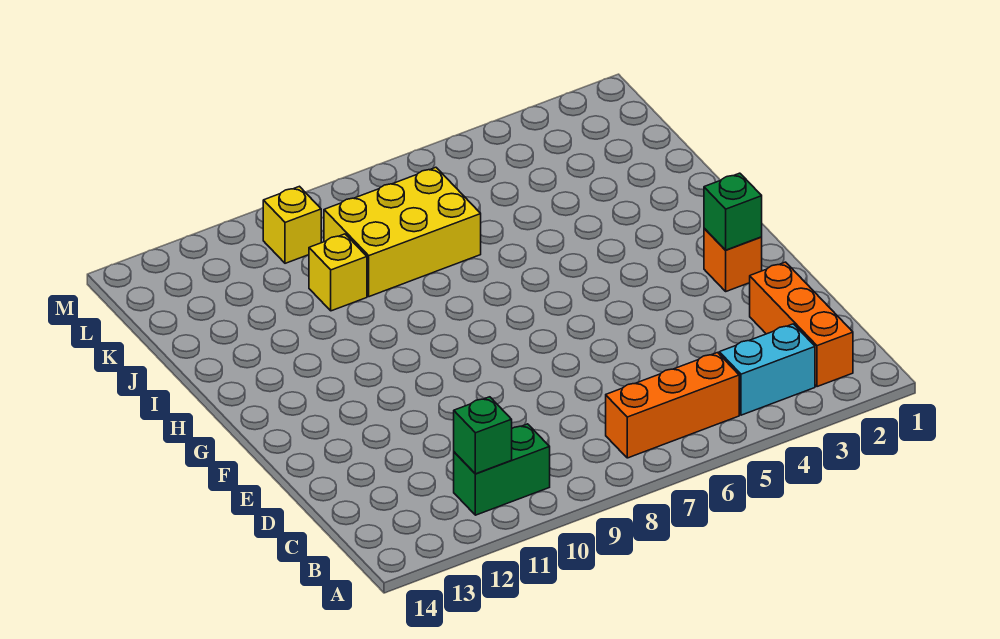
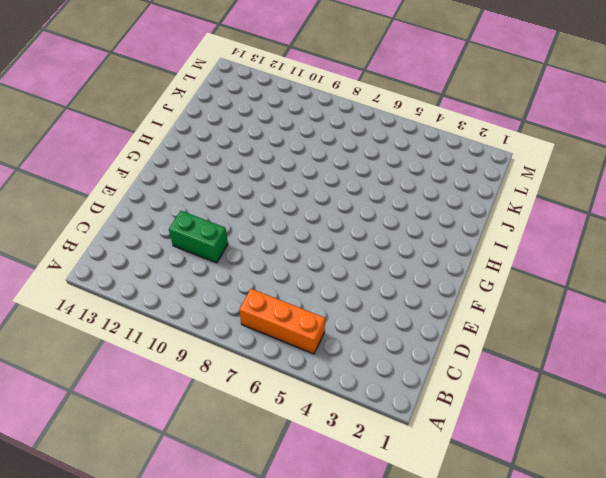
green 1x2 brick [169,211,228,263] -> green 1x2 brick moved to [454,424,550,515]
none -> orange 1x3 brick [750,262,853,387]
none -> cyan 1x2 brick [719,324,815,415]

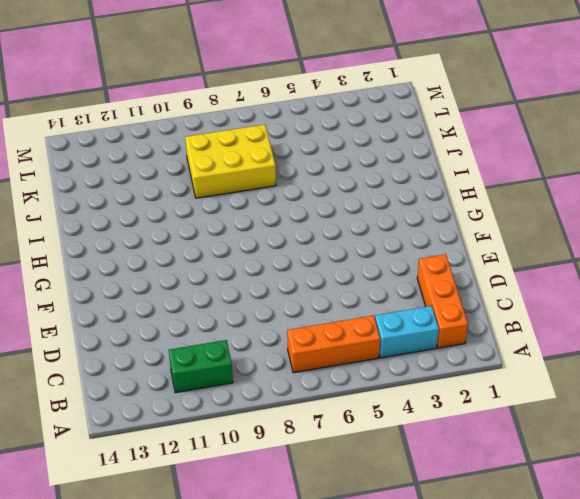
none -> orange 1x1 brick [704,228,762,291]
none -> yellow 1x1 brick [309,234,367,311]

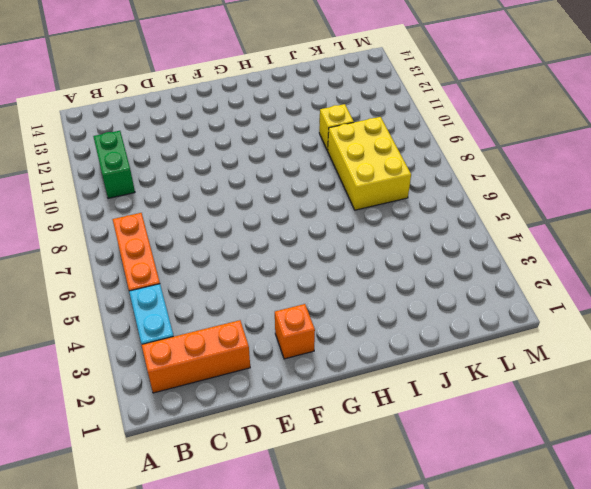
none -> yellow 1x1 brick [263,186,321,263]
none -> green 1x1 brick [454,397,512,474]

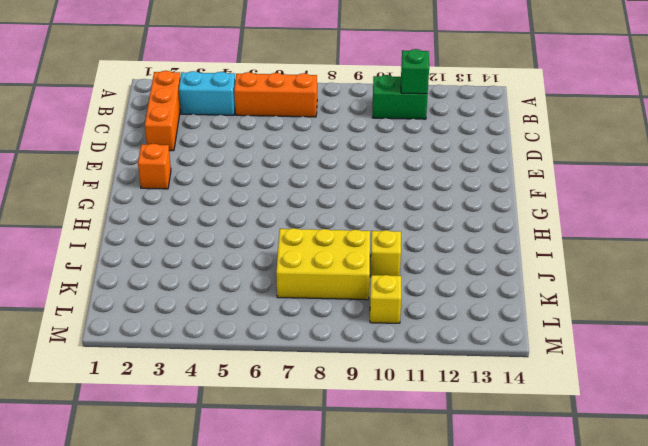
none -> green 1x1 brick [704,173,762,250]

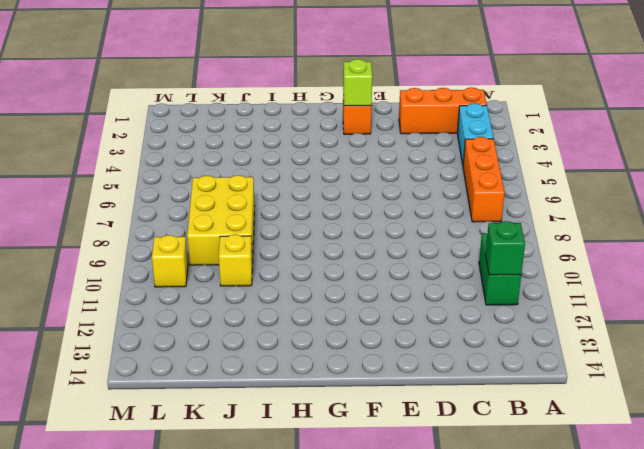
lime 1x1 brick [343,59,372,106] -> green 1x1 brick [704,173,762,250]

